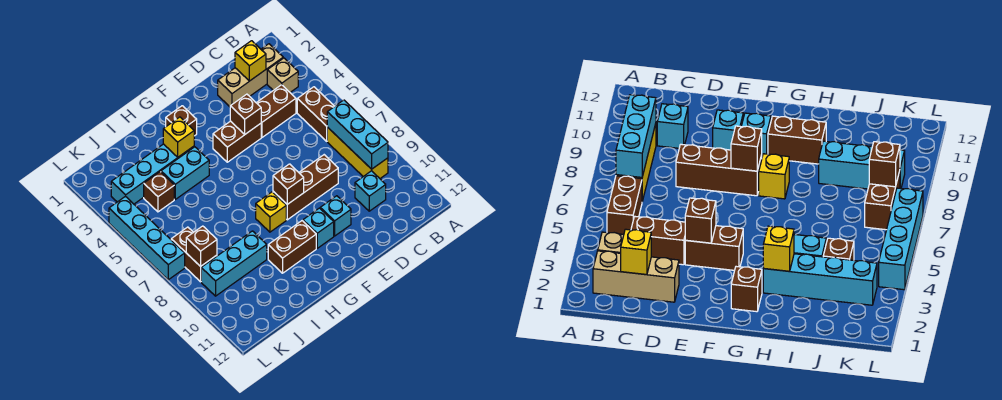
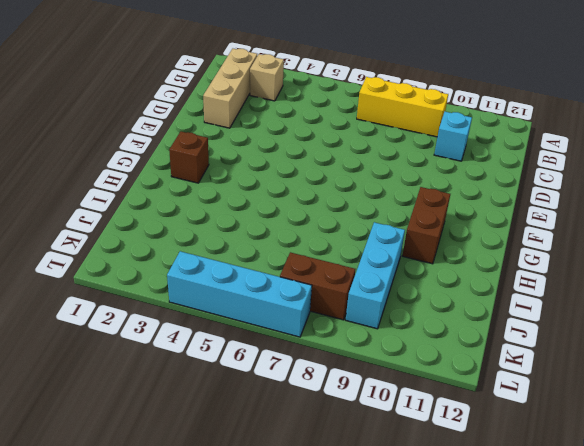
none -> brown 1x2 brick [297,87,334,141]
none -> brown 1x2 brick [257,85,296,137]
none -> brown 1x3 brick [273,155,338,220]

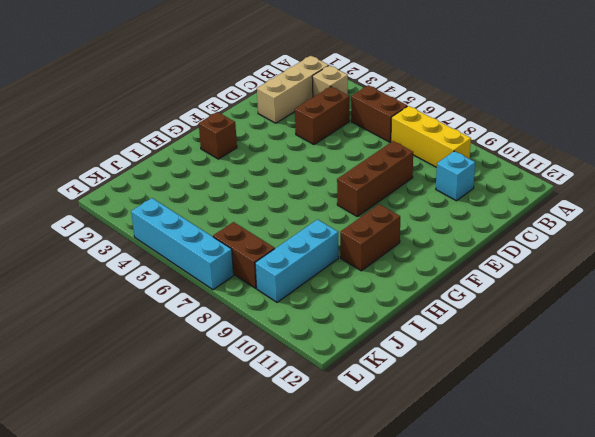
none -> brown 1x2 brick [213,121,261,162]
none -> cyan 1x1 brick [320,196,351,236]
none -> cyan 1x1 brick [303,208,334,248]

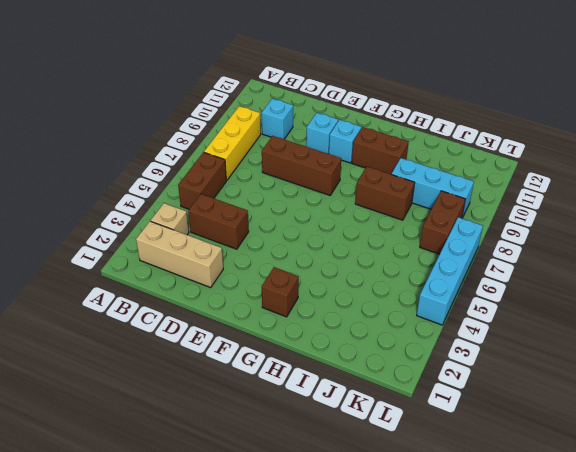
brown 1x2 brick [355,167,415,220] -> brown 1x2 brick moved to [213,121,261,162]
none -> yellow 1x1 brick [256,192,286,232]
none -> cyan 1x4 brick [111,144,194,204]
none -> cyan 1x2 brick [161,147,209,199]

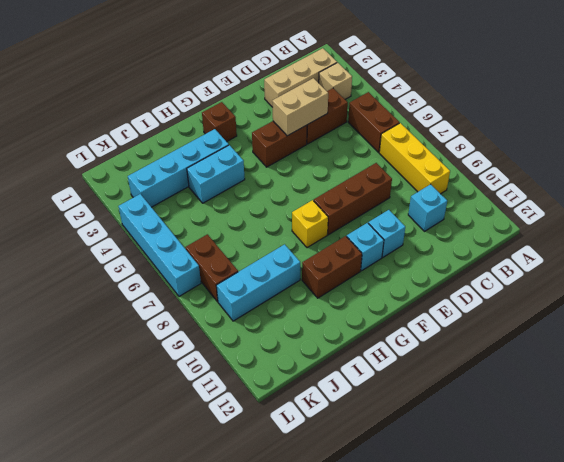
tan 1x2 brick [272,78,328,136] -> brown 1x1 brick [230,94,261,135]
none -> brown 1x1 brick [144,172,174,212]
none -> cyan 1x3 brick [327,100,388,169]
none -> yellow 1x1 brick [235,41,266,81]

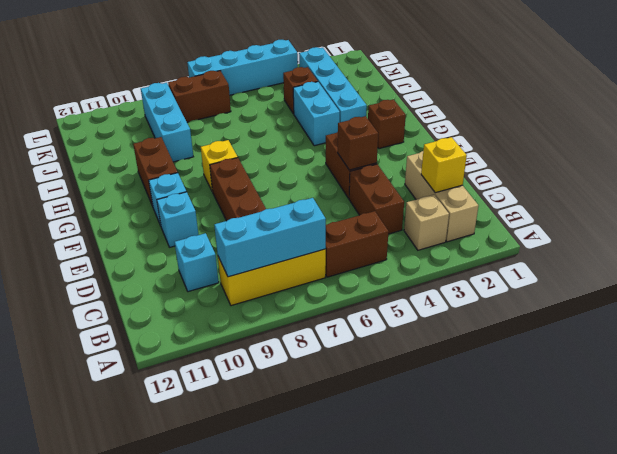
none -> brown 1x1 brick [273,164,304,204]
none -> yellow 1x1 brick [163,117,194,157]
none -> brown 1x1 brick [186,226,217,267]

